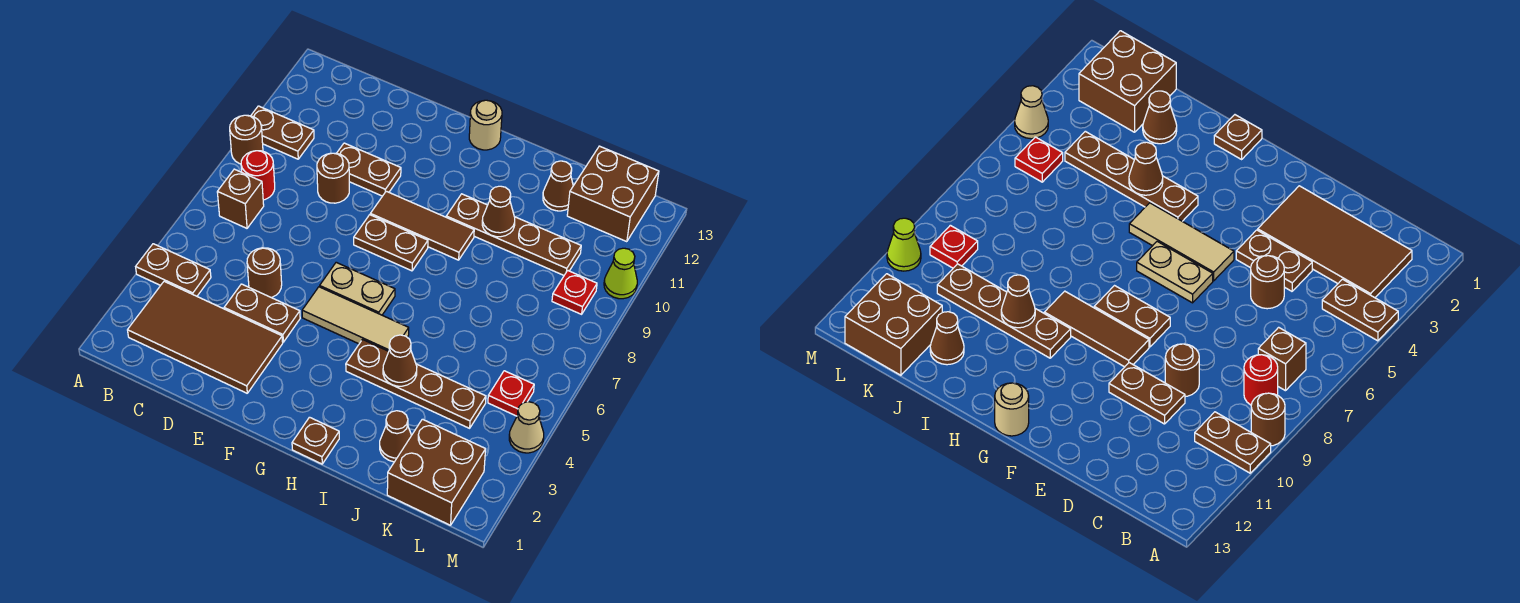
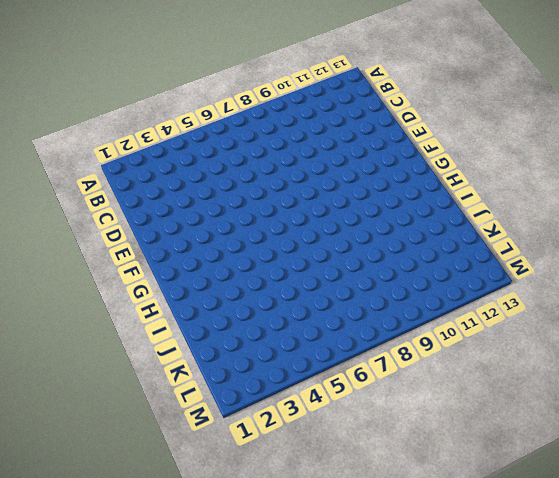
none -> brown 1x2 plate [136,244,211,296]
none -> brown 1x1 round brick [230,115,263,164]
none -> brown 1x2 plate [251,106,314,159]

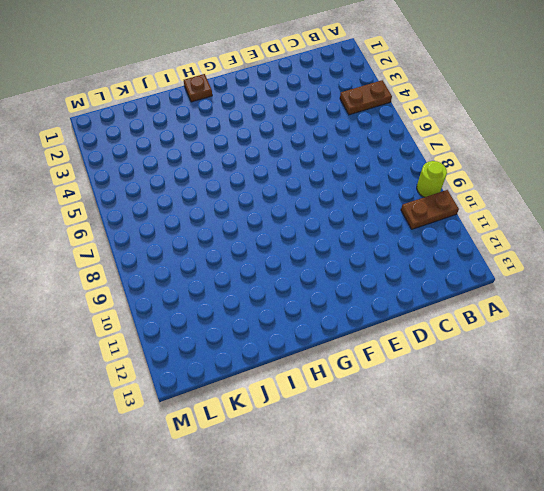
lime 1x1 round brick [417,161,447,197] -> brown 1x1 round brick [230,115,263,164]
none -> brown 2x4 tile [128,281,283,393]
none -> brown 1x1 brick [217,169,264,228]
none -> red 1x1 round brick [241,151,275,200]

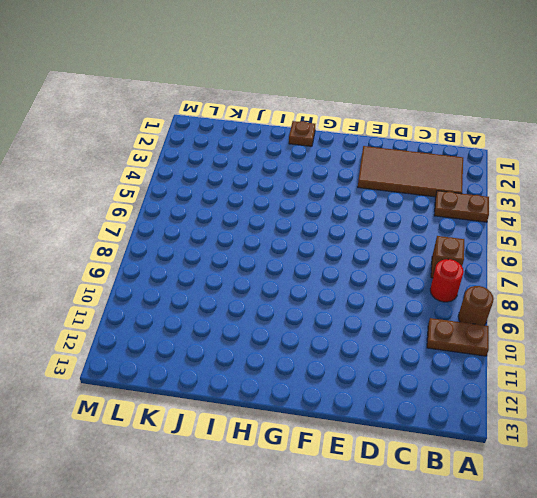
none -> brown 1x2 plate [224,284,300,342]
none -> brown 1x1 round brick [247,248,282,298]
none -> brown 1x1 round brick [317,153,349,203]

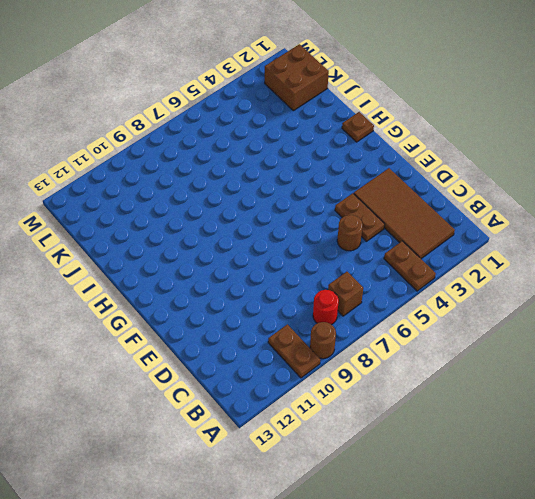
none -> brown 1x1 round brick [317,153,349,203]
none -> brown 1x2 plate [337,143,401,196]
none -> tan 1x3 tile [302,287,409,351]

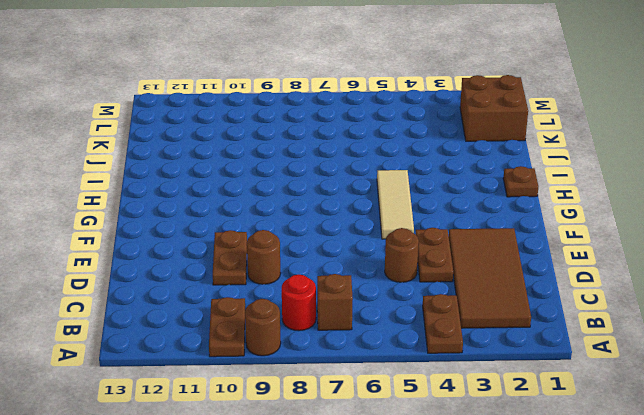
none -> tan 1x2 plate [320,262,395,315]
none -> brown 1x2 plate [354,215,428,271]
none -> brown 1x3 tile [370,191,474,260]

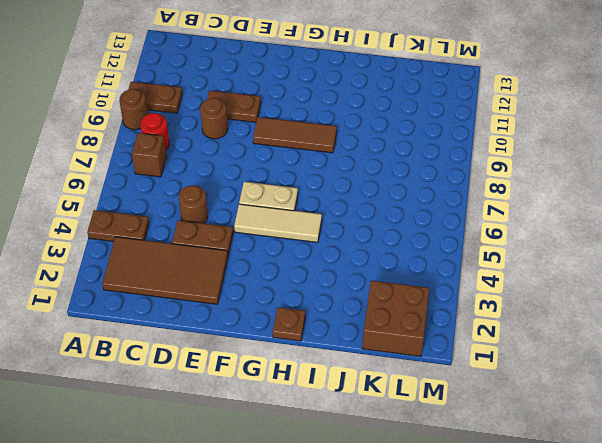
none -> brown 1x2 plate [354,215,428,271]
none -> tan 1x1 round brick [469,100,502,150]
none -> brown 1x4 plate [346,340,486,428]

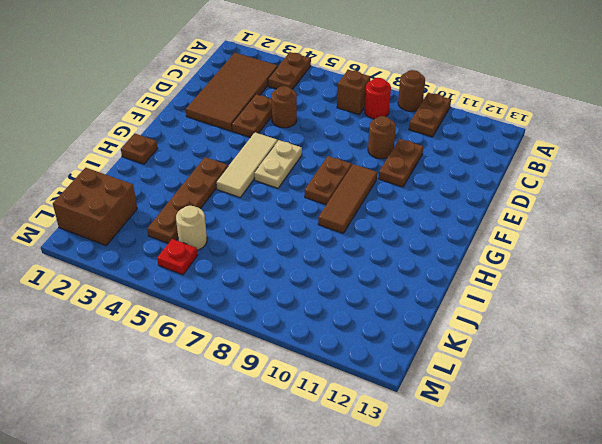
tan 1x1 round brick [176,206,207,250] -> tan 1x1 round brick moved to [469,100,502,150]
none -> brown 1x4 plate [446,194,581,275]
none -> brown 1x1 cone [380,411,412,462]
none -> brown 1x1 cone [543,161,573,211]

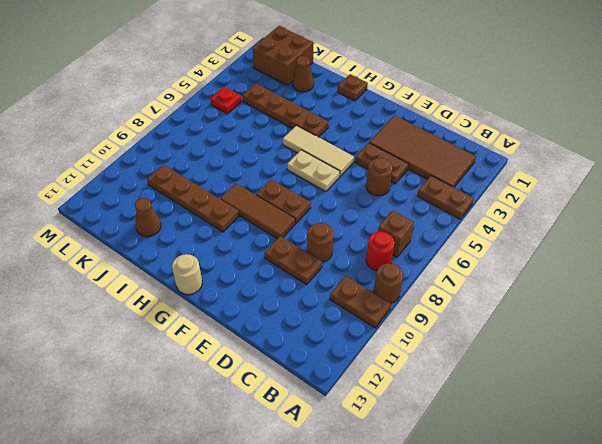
none -> brown 2x2 brick [567,146,659,242]
none -> red 1x1 plate [552,271,597,314]
none -> tan 1x1 cone [509,402,544,453]

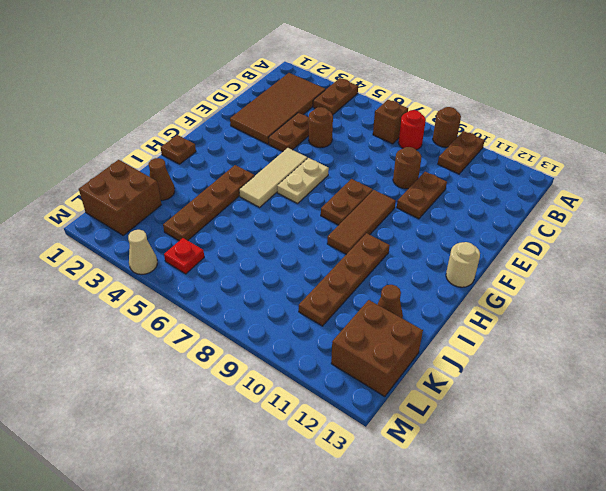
none -> red 1x1 plate [552,271,597,314]
none -> lime 1x1 cone [604,248,637,299]
none -> brown 1x1 cone [383,335,417,386]

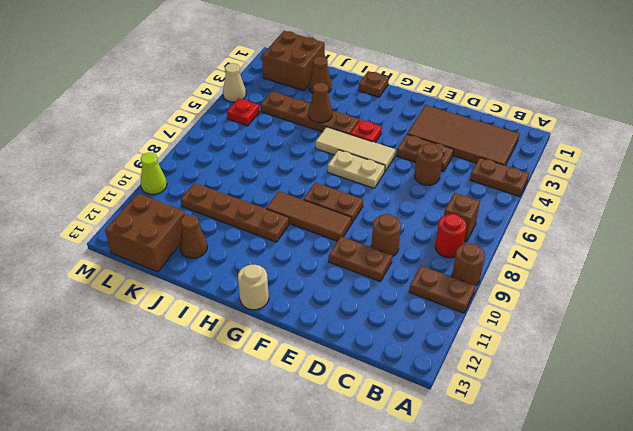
red 1x1 plate [350,119,382,143] -> red 1x1 plate moved to [552,271,597,314]
none -> brown 1x1 cone [482,186,515,237]

